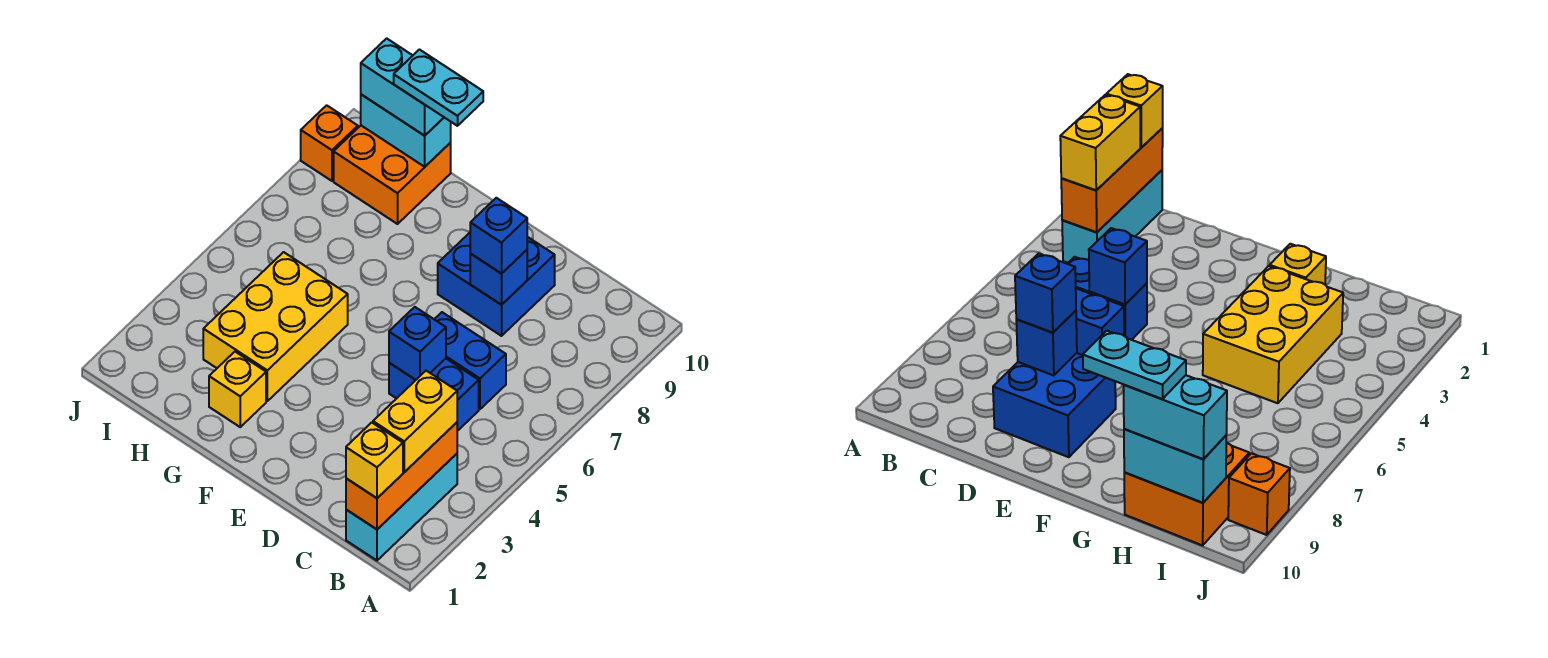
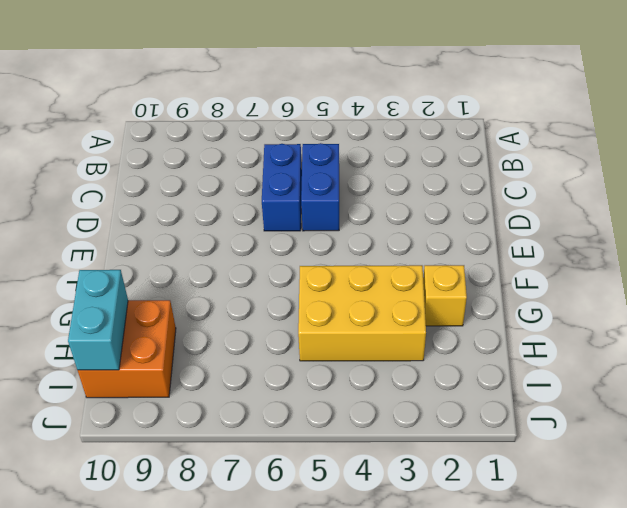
none -> cyan 1x3 brick [346,454,457,560]
none -> blue 2x2 brick [438,233,555,336]
none -> orange 1x1 brick [301,105,358,181]

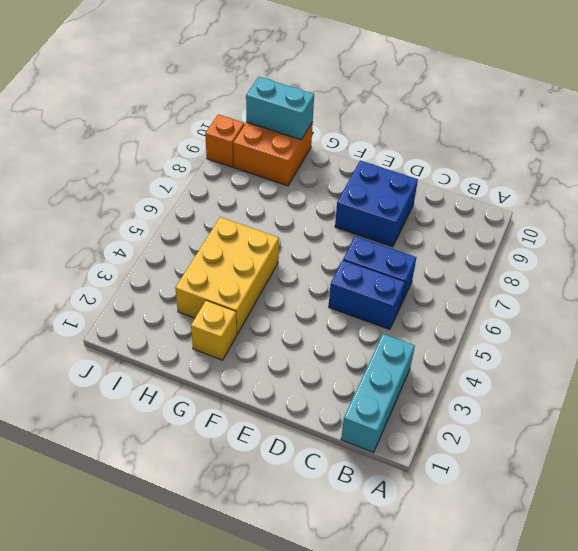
none -> orange 1x3 brick [346,422,457,529]
none -> blue 1x1 brick [389,307,446,380]
none -> blue 1x1 brick [470,250,527,305]

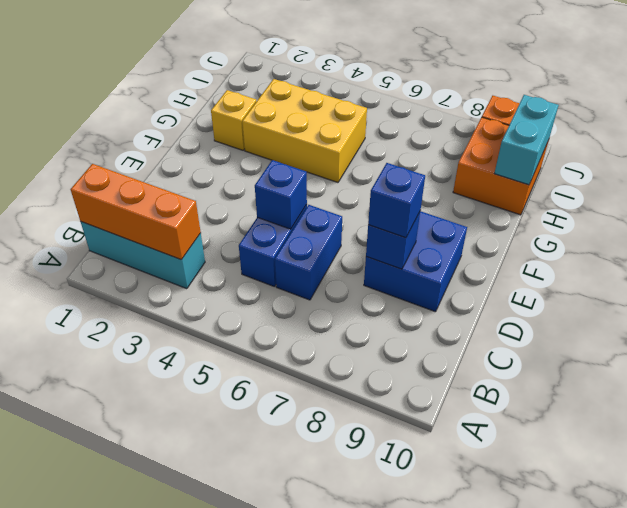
none -> yellow 1x1 brick [346,423,403,498]
none -> yellow 1x2 brick [373,371,457,472]
none -> cyan 1x2 brick [361,38,444,136]

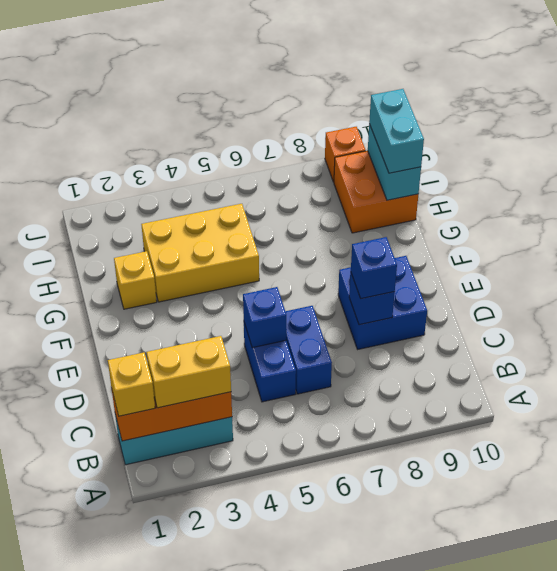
none -> cyan 1x2 plate [394,50,483,126]

